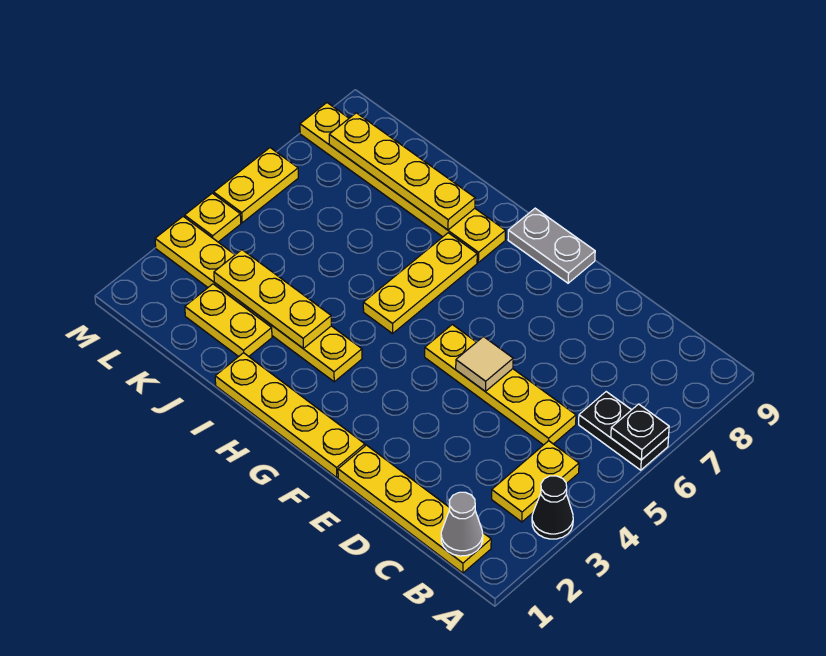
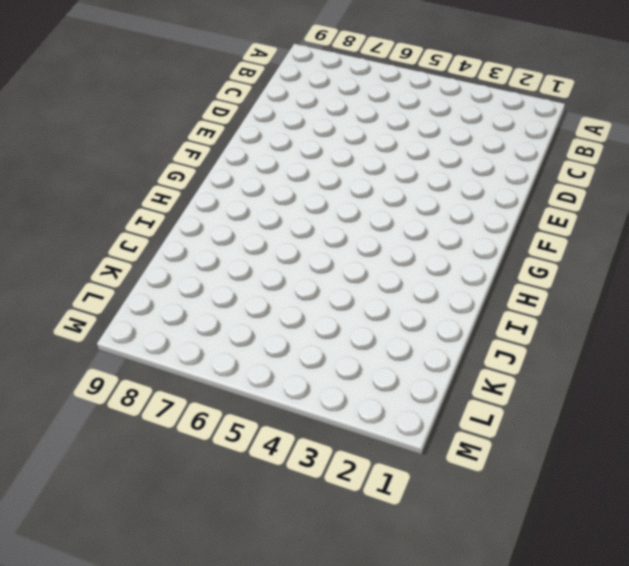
none -> black 1x1 cone [532,476,573,539]
none -> black 1x2 plate [579,392,669,470]
none -> yellow 1x4 plate [338,445,491,573]

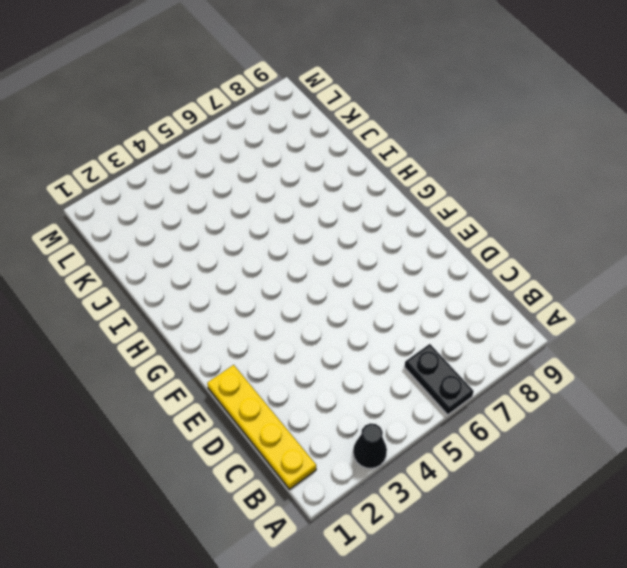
none -> yellow 1x2 plate [492,441,579,522]
none -> yellow 1x4 plate [425,325,576,445]
none -> yellow 1x4 plate [215,353,365,477]

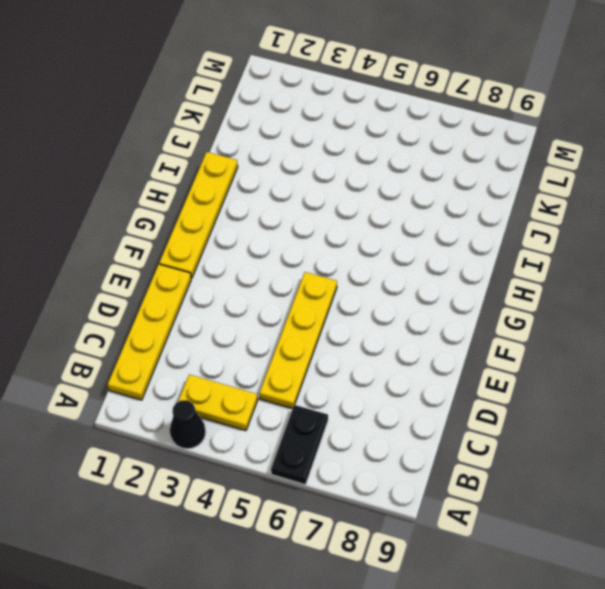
none -> grey 1x2 plate [508,208,595,283]
none -> yellow 1x6 plate [155,217,362,382]
none -> yellow 1x3 plate [363,233,477,334]

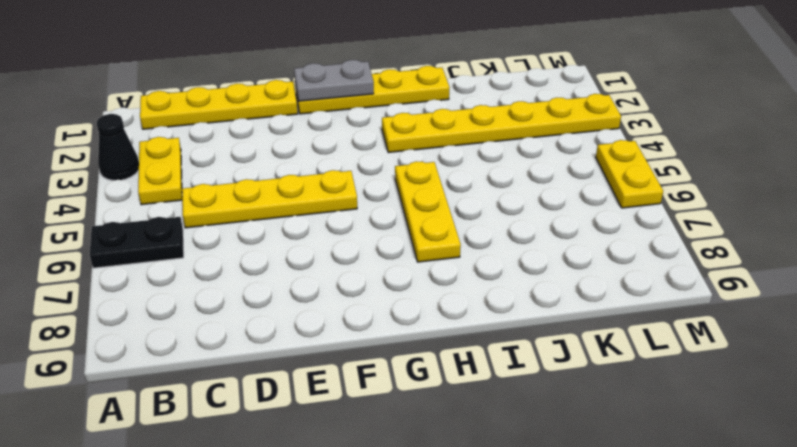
grey 1x2 plate [294,60,374,101] -> grey 1x2 plate moved to [508,208,595,283]
none -> yellow 1x6 plate [300,103,506,262]
none -> yellow 1x2 plate [185,284,272,357]
none -> yellow 1x1 plate [185,193,241,242]

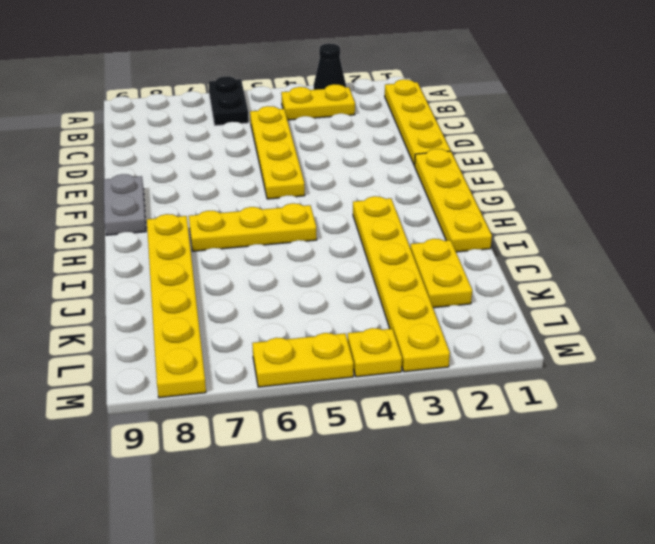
none -> black 1x1 plate [611,404,669,460]
none -> grey 1x1 cone [441,492,483,556]
none -> tan 1x1 tile [456,337,513,391]

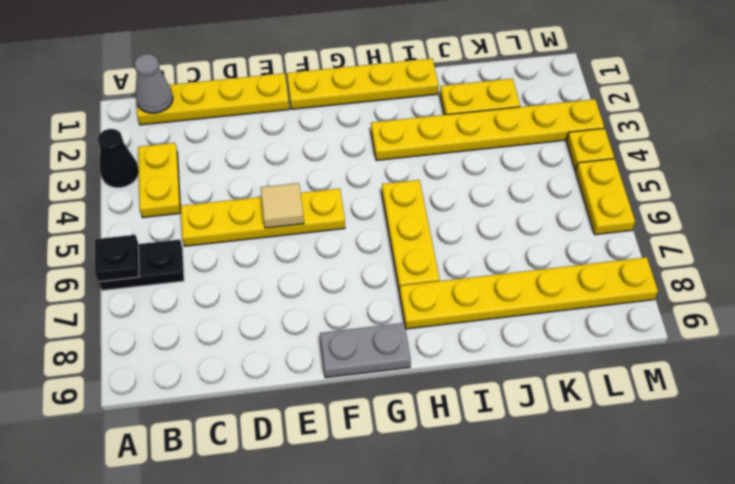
none -> yellow 1x3 plate [214,250,331,348]
none -> yellow 1x4 plate [329,113,475,230]

